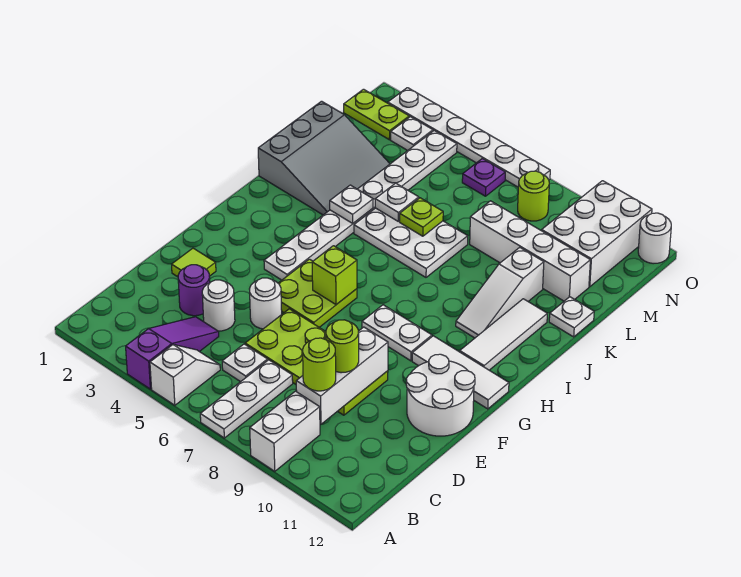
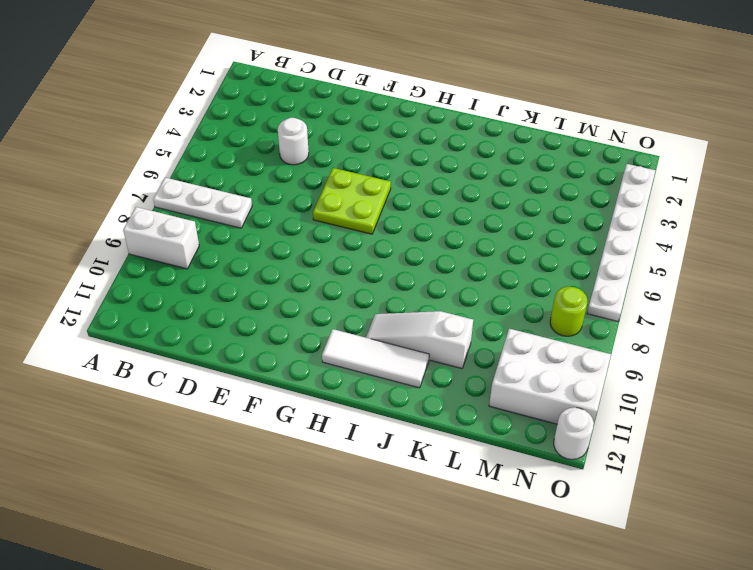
none -> purple 1x3 slope [126,317,219,389]
none -> white 1x2 slope [150,345,220,405]
none -> white 1x1 plate [222,344,268,382]
none -> purple 1x1 round brick [178,265,210,316]

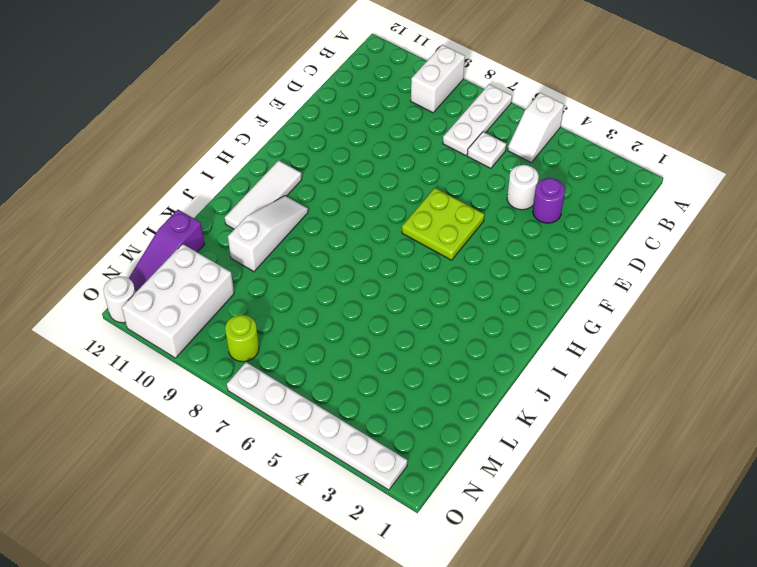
purple 1x3 slope [129,210,205,292] -> purple 1x3 slope moved to [126,317,219,389]
none -> lime 2x4 plate [245,309,388,415]
none -> lime 1x1 tile [172,248,216,277]
none -> white 1x1 round brick [250,278,282,329]
none -> white 2x2 round brick [406,354,475,436]

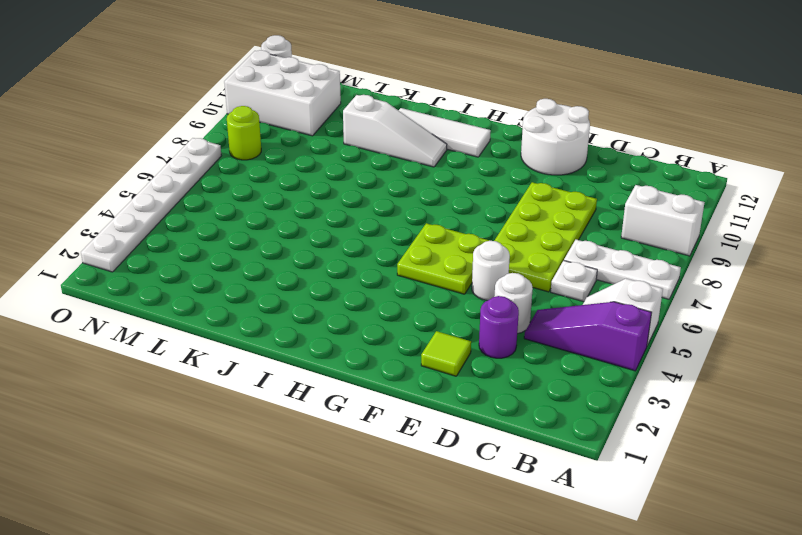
none -> white 1x8 plate [264,131,457,280]
none -> white 1x2 plate [362,305,432,361]
none -> white 1x3 tile [412,336,509,409]
none -> grey 3x3 slope [258,101,390,215]

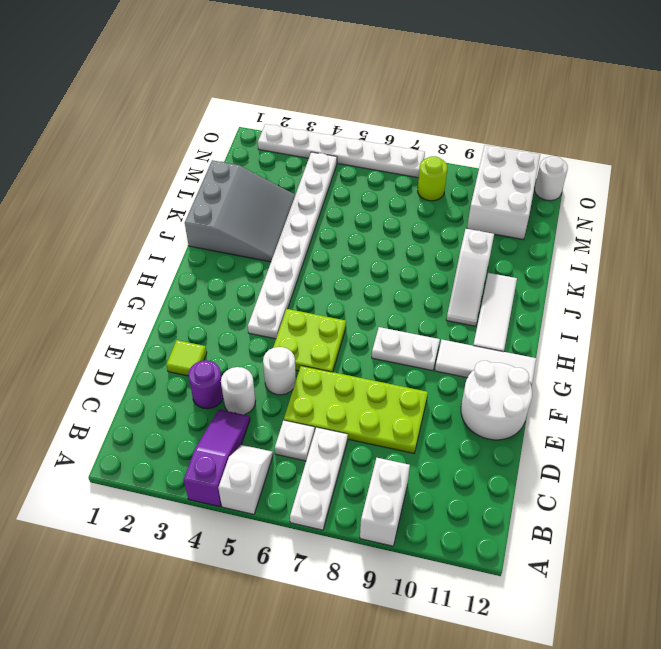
none -> white 2x3 plate [354,208,468,277]
none -> white 1x1 plate [549,297,594,337]
none -> white 1x4 brick [470,201,590,301]
none -> lime 1x2 plate [344,89,409,140]

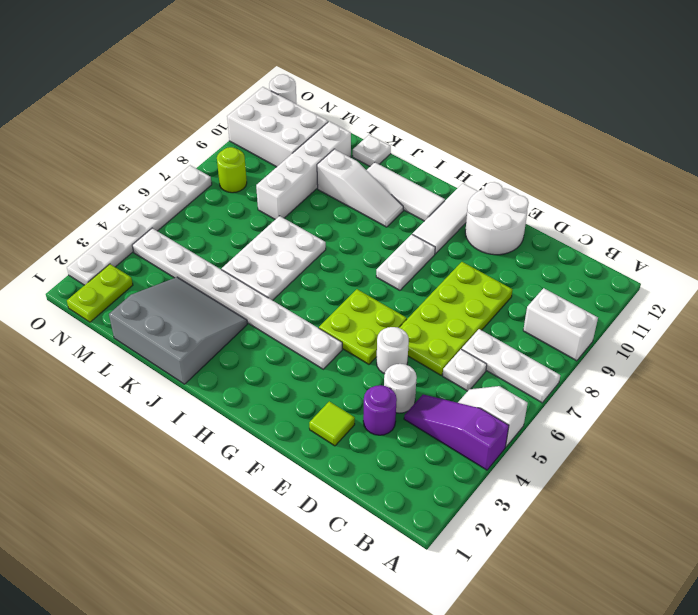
none -> white 1x1 plate [391,117,433,150]
none -> purple 1x1 plate [462,159,505,196]
none -> white 1x3 brick [296,327,388,424]
none -> lime 1x1 brick [312,246,357,305]

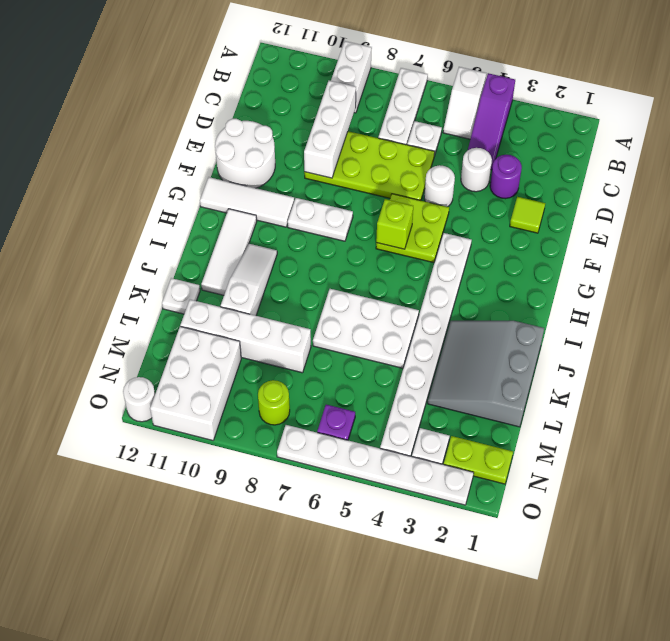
none -> white 1x1 plate [330,185,373,223]
none -> white 1x1 plate [375,183,419,221]
none -> lime 1x1 plate [400,198,443,236]
none -> lime 1x1 round brick [303,338,336,391]

